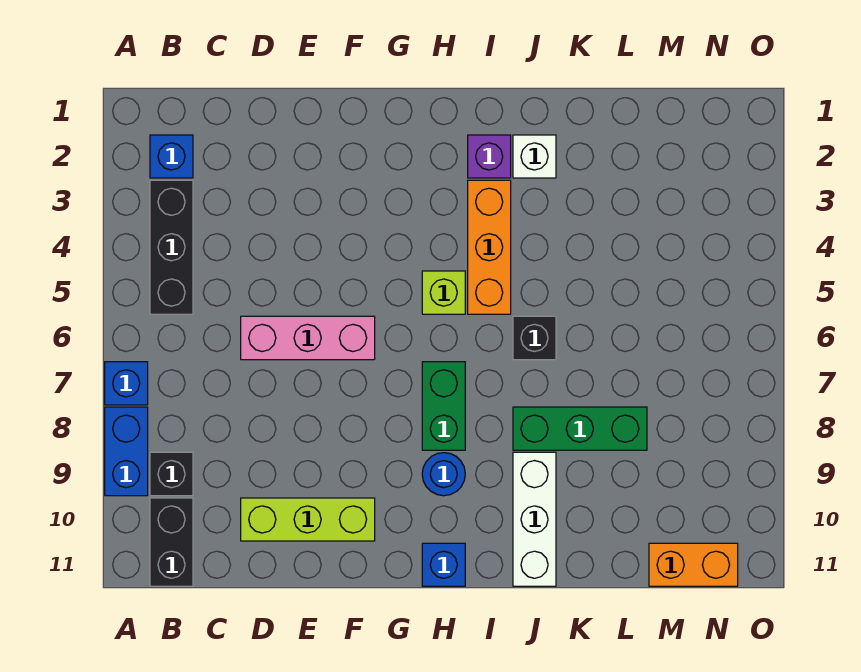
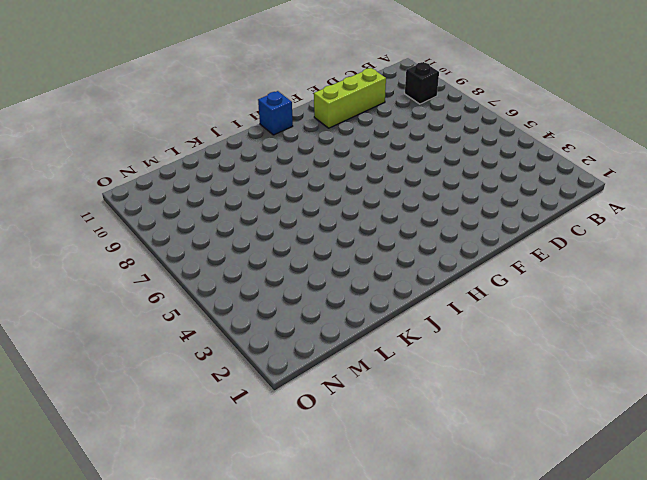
none -> blue 1x1 brick [105,362,148,405]
none -> blue 1x2 brick [105,407,148,496]
none -> blue 1x1 brick [150,135,193,178]

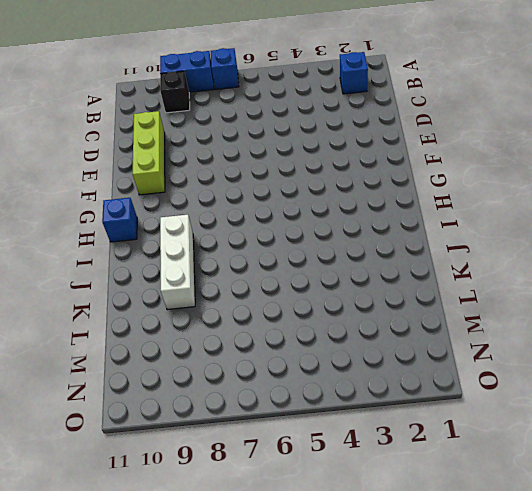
white 1x3 brick [160,215,195,310] -> white 1x3 brick turned to [513,452,556,586]
none -> black 1x3 brick [150,180,193,314]
none -> black 1x2 brick [150,498,193,586]
none -> pink 1x3 brick [241,316,375,360]

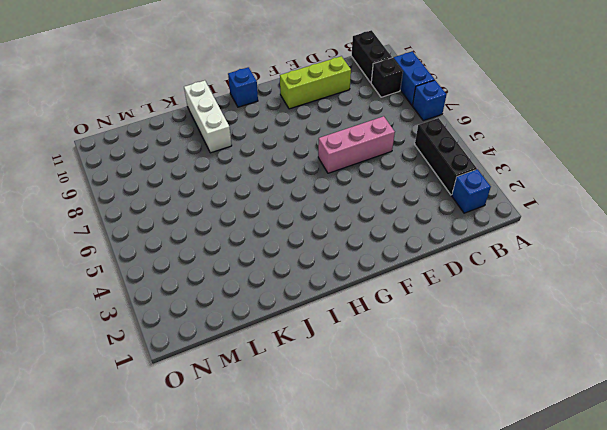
none -> lime 1x1 brick [422,271,465,314]
none -> green 1x2 brick [422,362,465,450]
none -> blue 1x1 round brick [422,453,465,496]

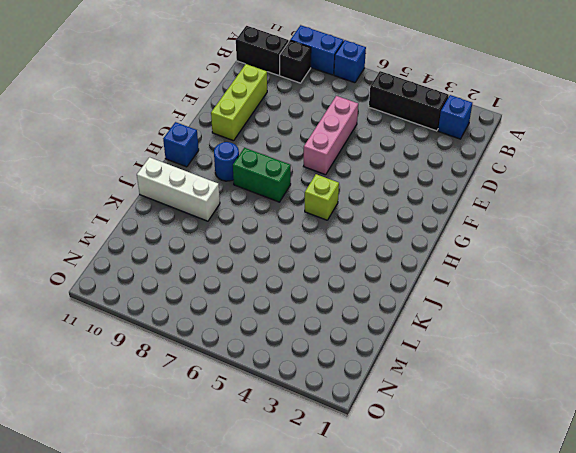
none -> purple 1x1 brick [468,135,511,178]
none -> orange 1x3 brick [468,180,511,314]
none -> white 1x1 brick [513,135,556,178]

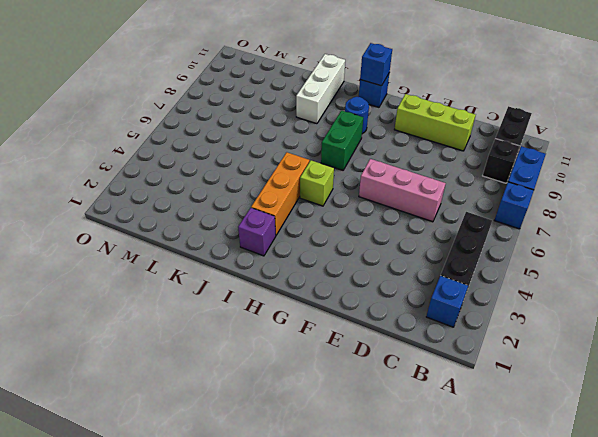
blue 1x1 brick [360,43,392,86] -> none
none -> white 1x1 brick [513,135,556,178]
none -> black 1x1 brick [513,316,556,360]
none -> green 1x3 brick [513,407,647,450]

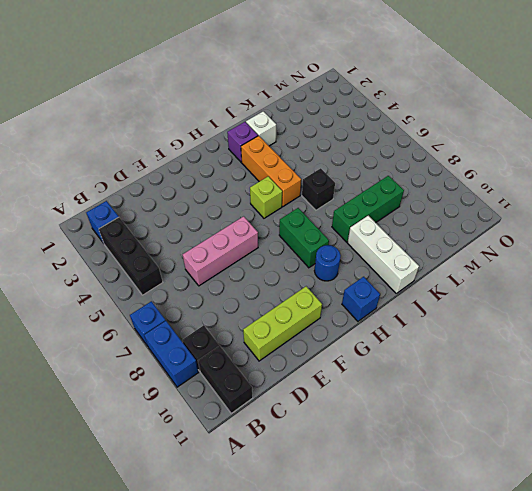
none -> orange 1x2 brick [649,543,738,586]

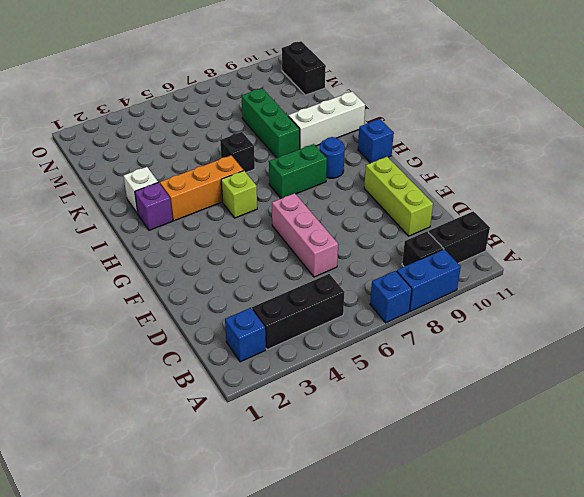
black 1x2 brick [282,41,325,95] -> orange 1x2 brick [649,543,738,586]

